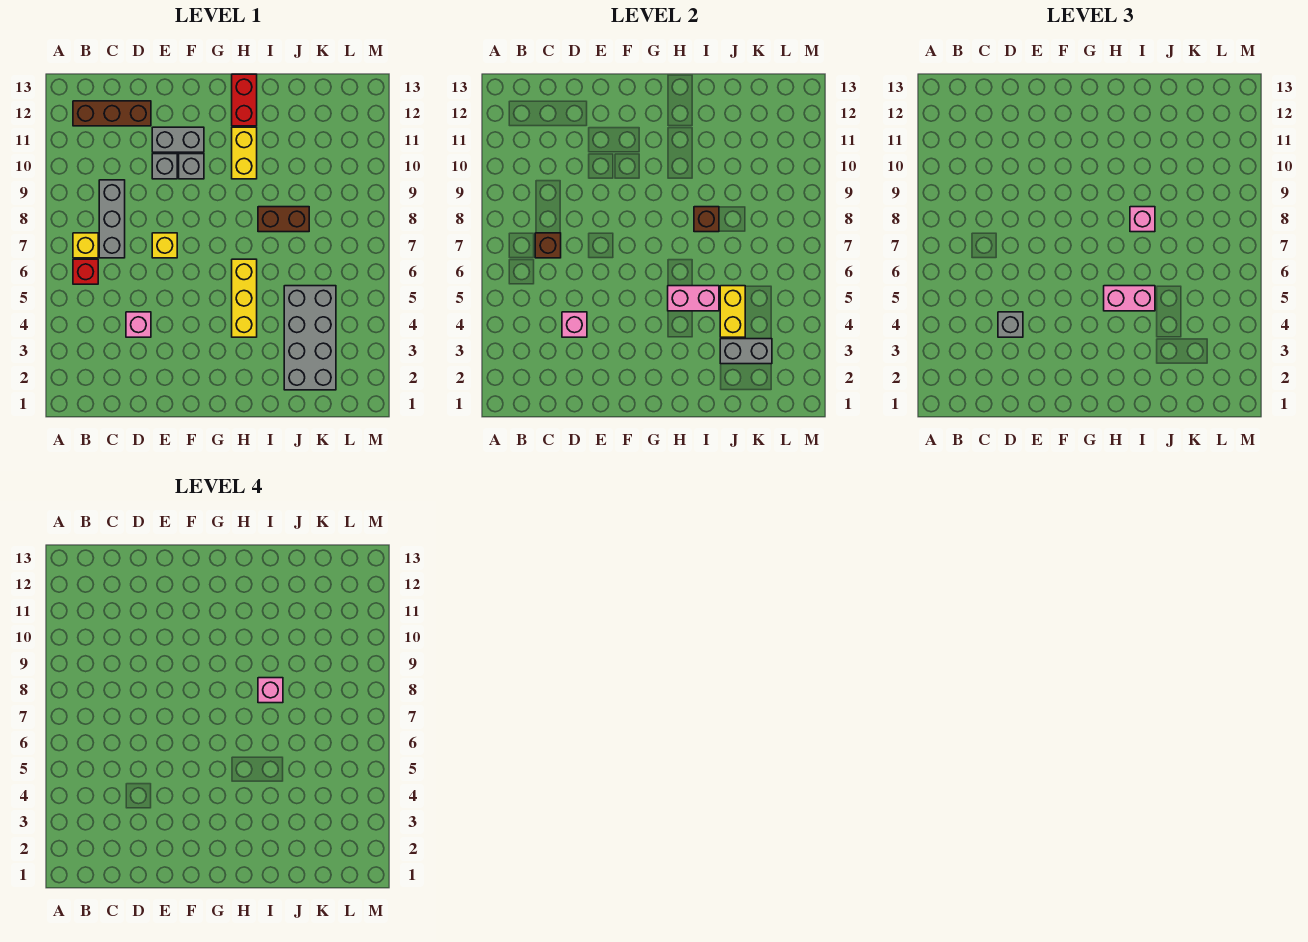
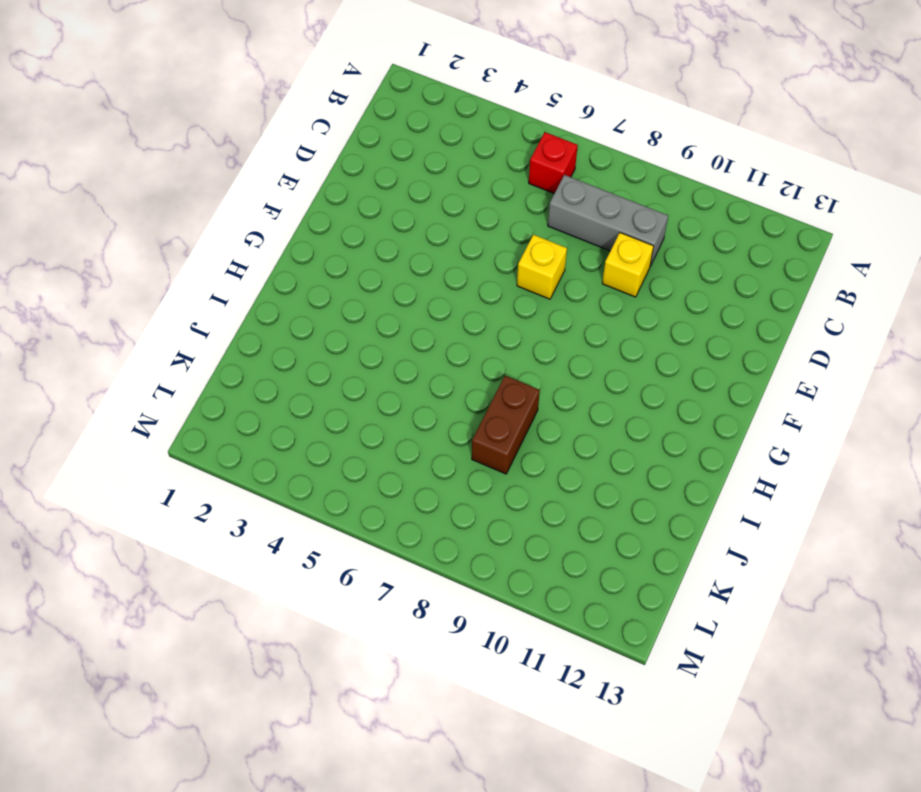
yellow 1x1 brick [602,233,654,297] -> yellow 1x1 brick moved to [73,233,98,258]
none -> brown 1x3 brick [73,101,151,126]
none -> pink 1x1 brick [126,312,151,337]
none -> grey 1x1 brick [152,154,177,179]

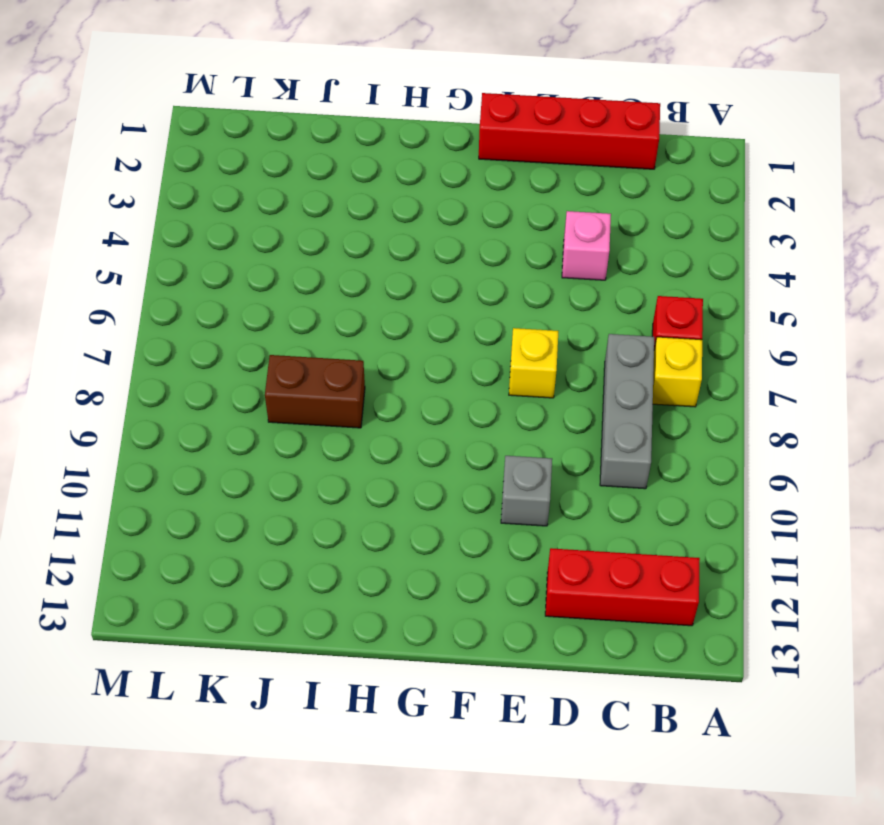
red 1x3 brick [545,548,700,626] -> brown 1x3 brick [73,101,151,126]
red 1x4 brick [479,93,660,169] -> none
none -> grey 1x2 brick [152,127,204,152]
none -> grey 1x1 brick [179,154,204,179]
none -> yellow 1x3 brick [232,259,257,337]

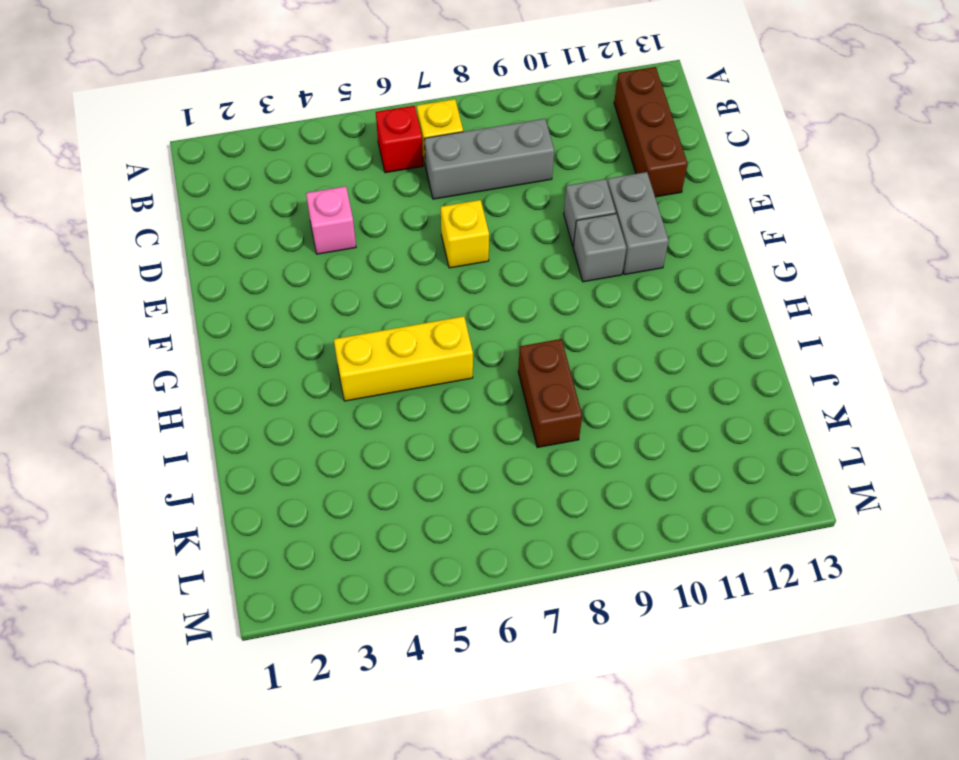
none -> yellow 1x2 brick [232,127,257,179]
none -> red 1x2 brick [232,74,257,126]
none -> grey 2x4 brick [284,286,336,390]

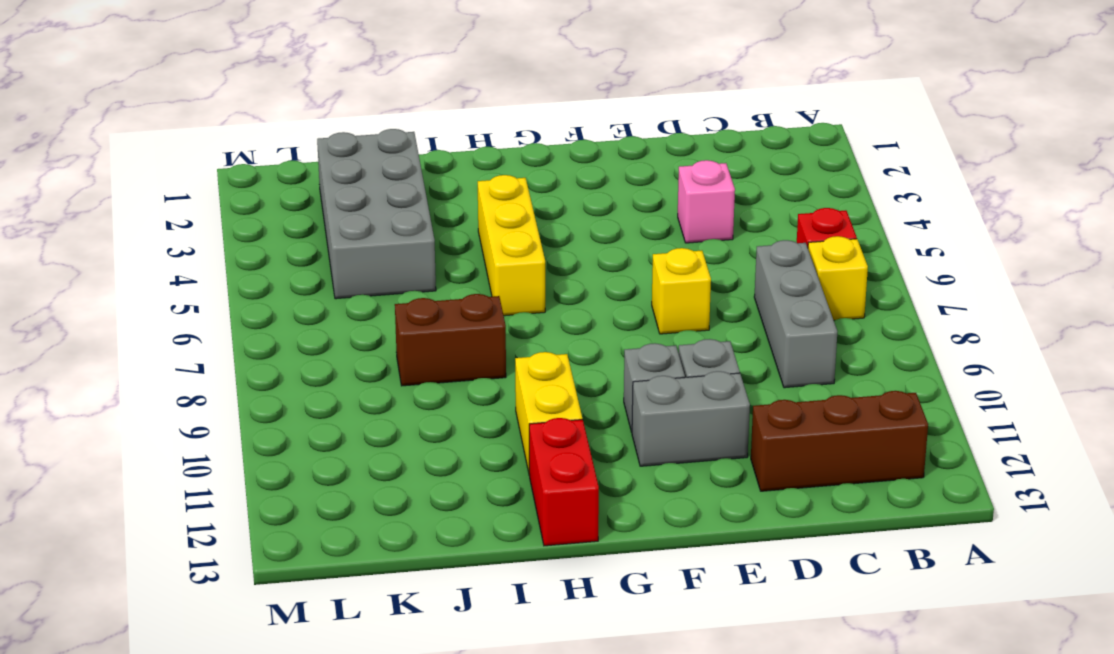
none -> brown 1x1 brick [535,233,561,258]
none -> pink 1x1 brick [562,312,587,337]
none -> pink 1x2 brick [668,286,719,311]

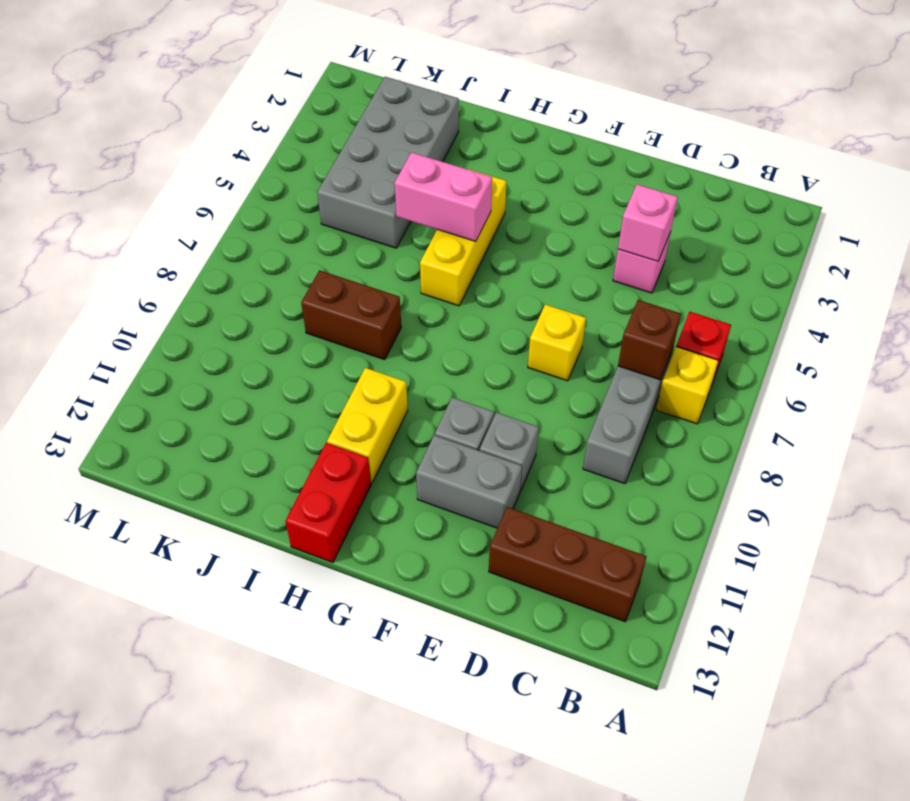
none -> brown 1x1 brick [694,207,719,232]
none -> grey 1x2 brick [720,339,772,364]
none -> yellow 1x2 brick [720,286,745,337]

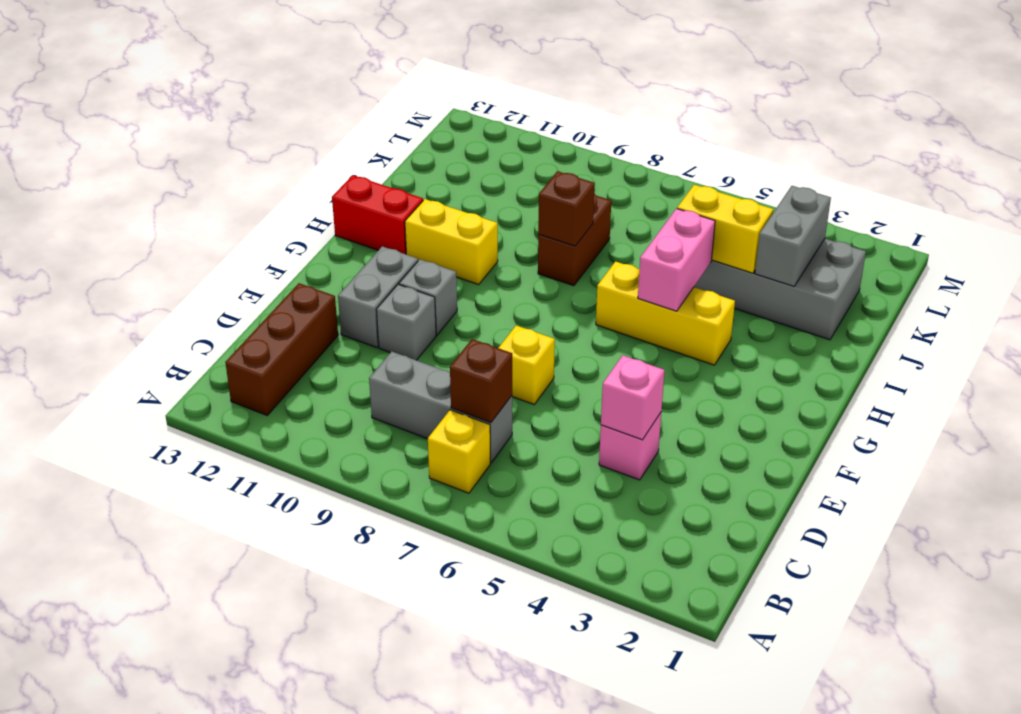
none -> red 1x1 brick [73,259,98,284]
none -> grey 1x1 brick [998,312,1023,337]
none -> pink 1x2 brick [1104,286,1155,311]

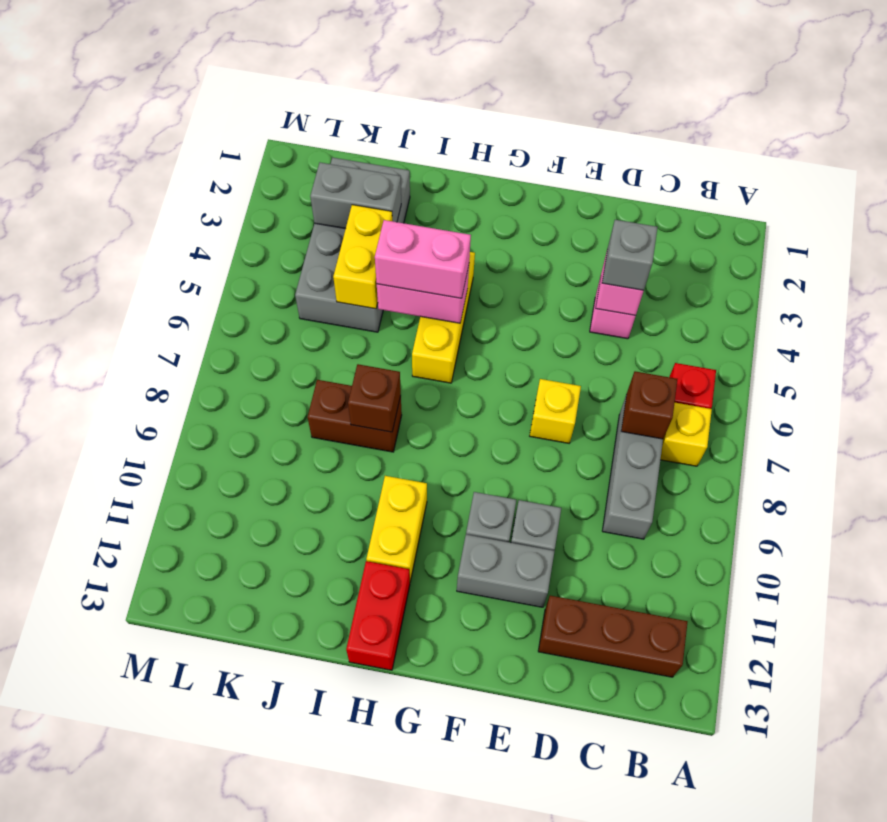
none -> pink 1x1 brick [1130,207,1155,232]
none -> pink 1x1 brick [258,678,283,703]

